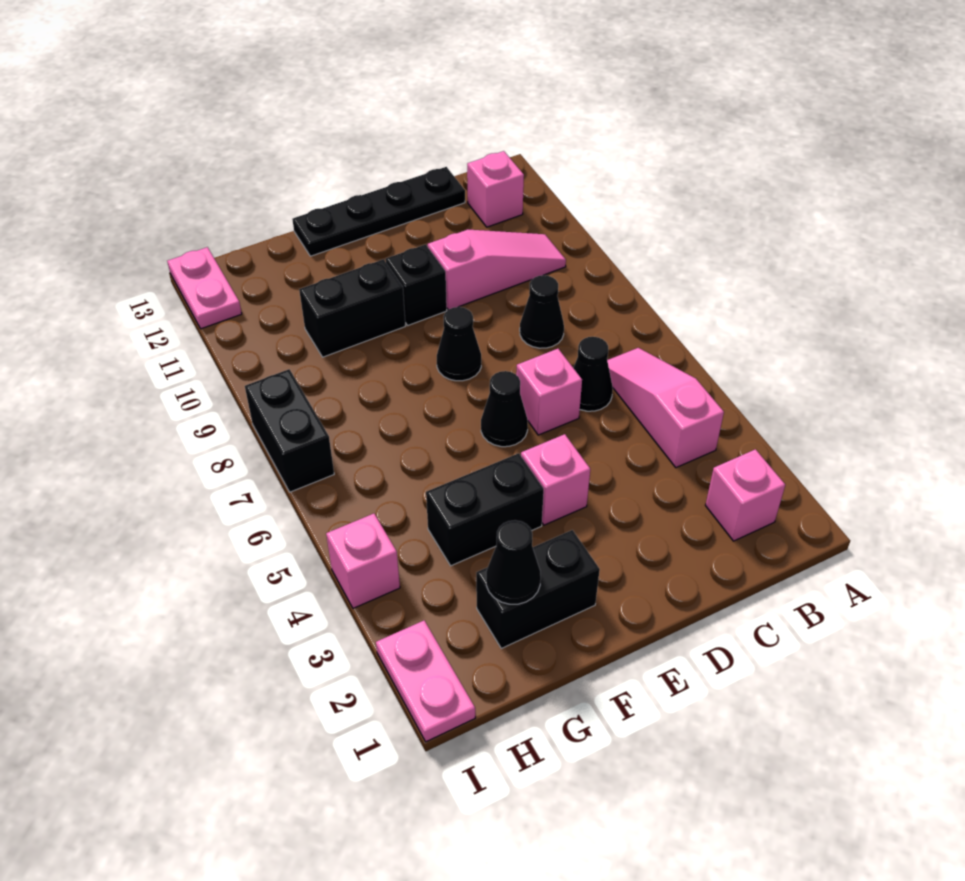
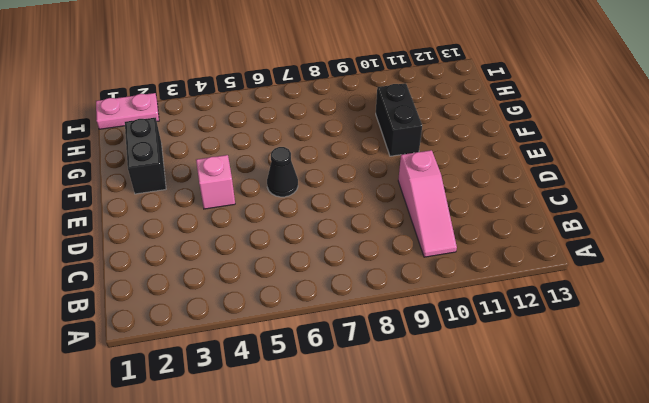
none -> pink 1x1 brick [705,449,785,541]
none -> pink 1x3 slope [607,348,724,468]
none -> pink 1x1 brick [467,151,524,227]

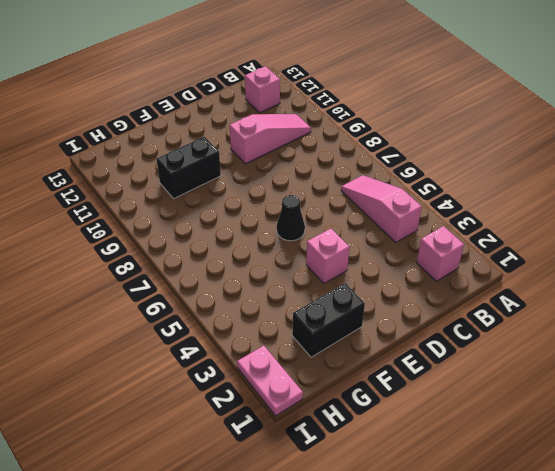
none -> black 1x1 cone [574,337,613,411]
none -> black 1x1 cone [520,275,564,348]
none -> black 1x4 plate [292,167,465,256]

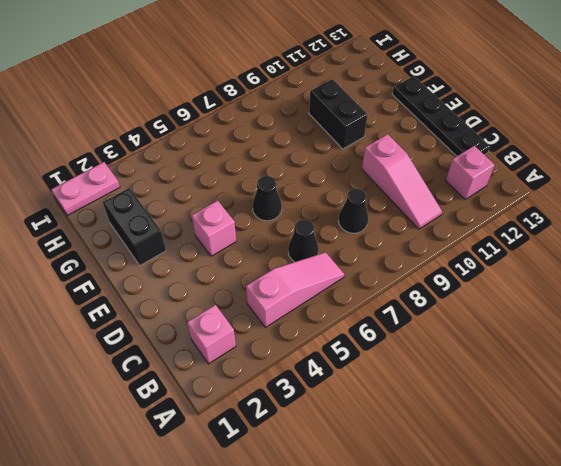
none -> pink 1x1 brick [516,349,582,435]
none -> black 1x1 cone [437,307,481,381]
none -> black 1x1 brick [386,245,447,326]

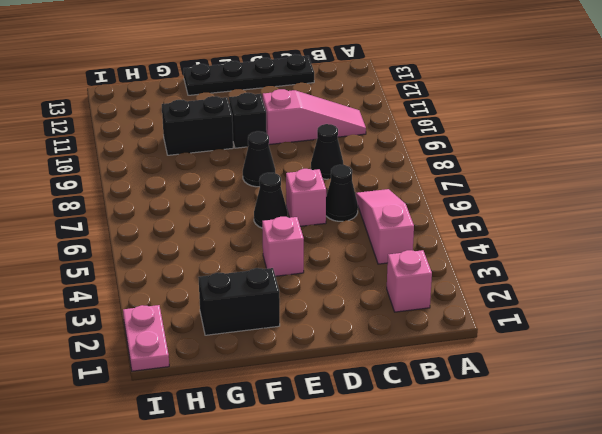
none -> pink 1x1 brick [467,151,524,227]
none -> black 1x2 brick [426,453,544,566]
none -> pink 1x1 brick [326,514,400,608]

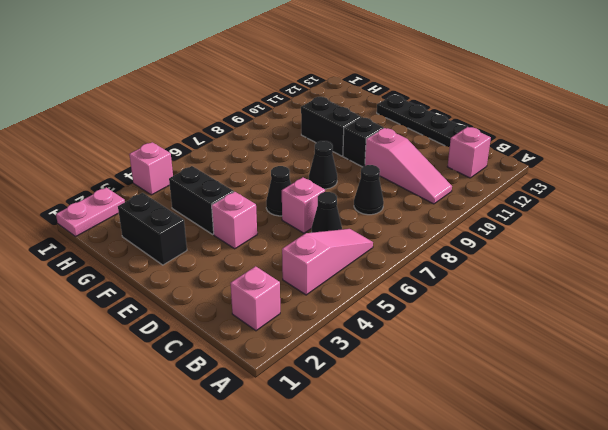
none -> black 1x2 brick [245,369,334,492]
none -> pink 1x2 plate [167,247,242,329]
none -> black 1x1 cone [486,520,541,604]

